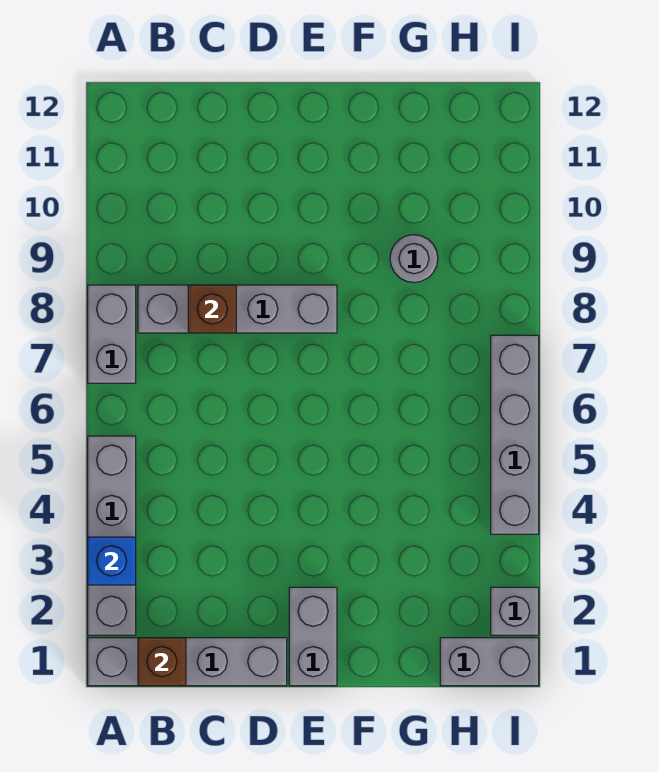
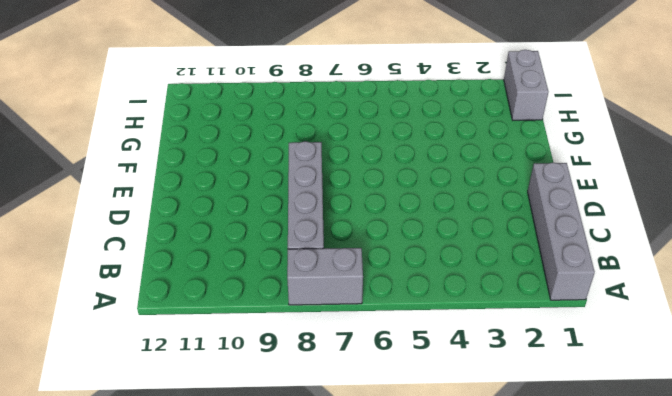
none -> grey 1x4 brick [88,436,136,635]
none -> grey 1x2 brick [289,587,337,686]
none -> grey 1x1 round brick [390,235,438,283]

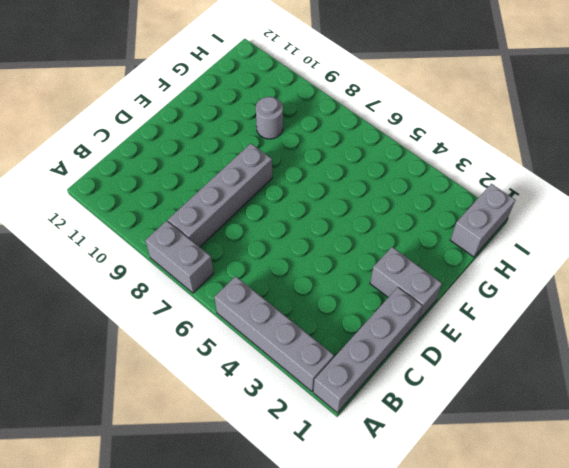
none -> grey 1x1 brick [491,587,539,635]
none -> grey 1x4 brick [491,335,539,534]
none -> blue 1x1 brick [88,537,136,585]

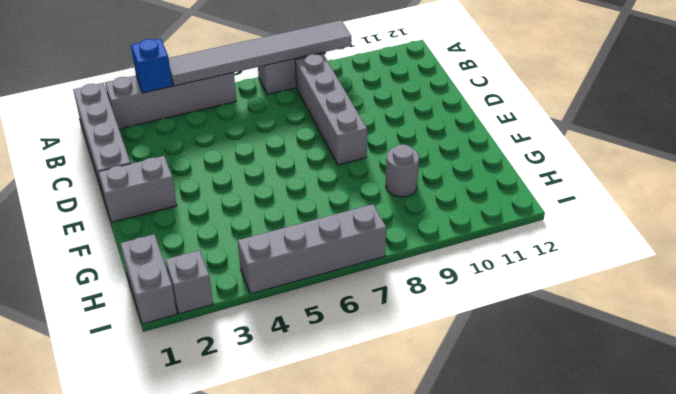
grey 1x6 tile [169,20,351,86] -> none
none -> brown 1x1 brick [138,638,186,686]
none -> brown 1x1 brick [188,285,236,333]

